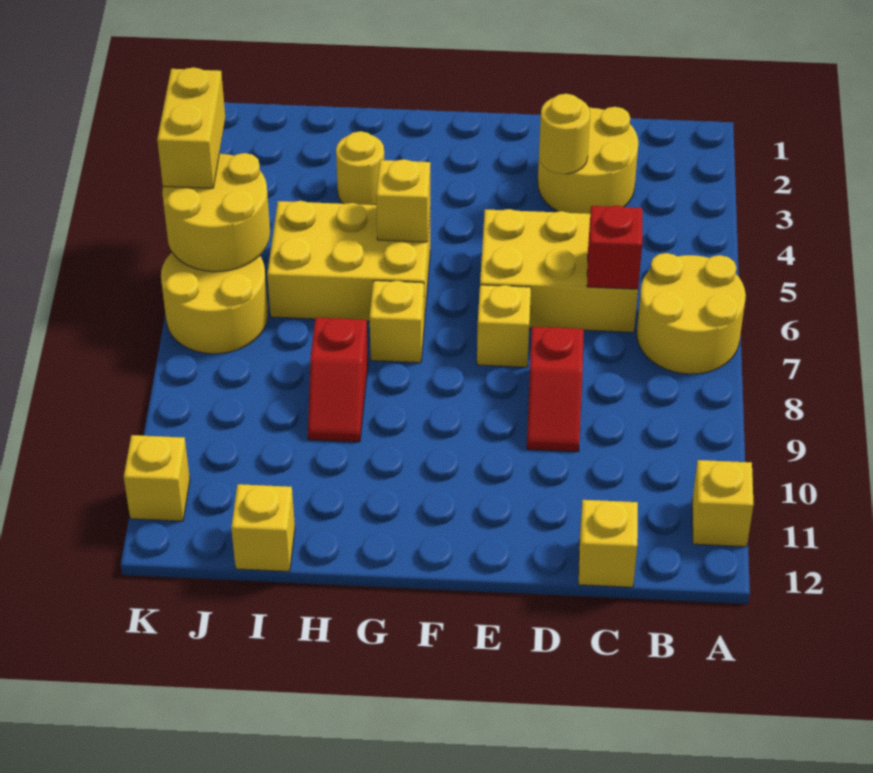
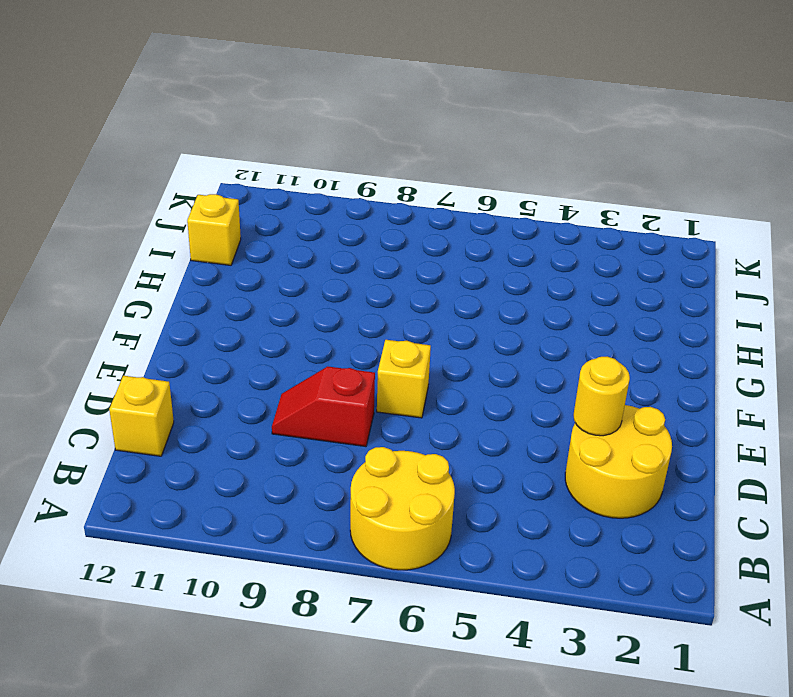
none -> yellow 1x1 brick [692,460,754,547]
none -> yellow 2x3 brick [480,209,638,332]
none -> yellow 2x3 brick [267,201,430,323]

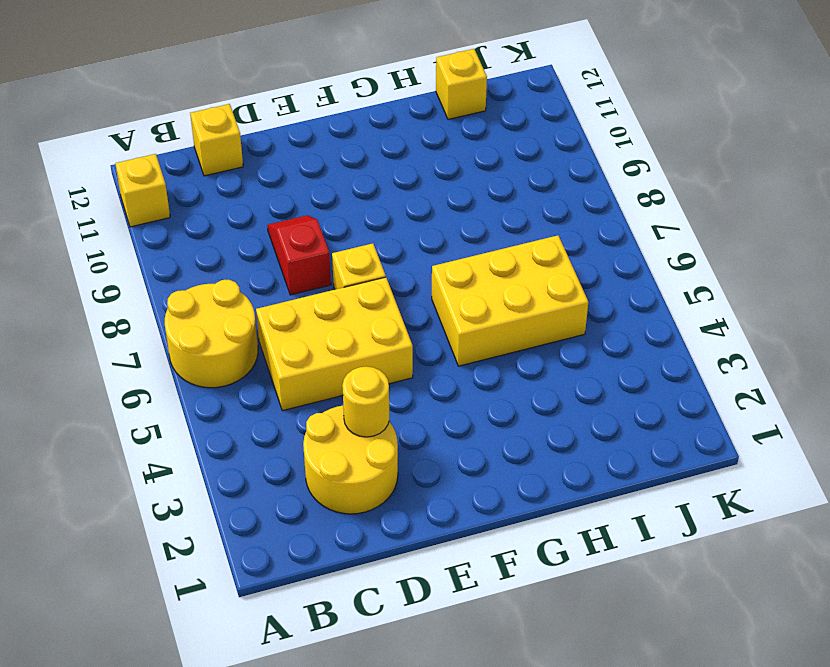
none -> yellow 1x1 brick [370,281,424,363]
none -> yellow 1x1 round brick [336,131,384,205]
none -> red 1x2 slope [308,318,368,442]

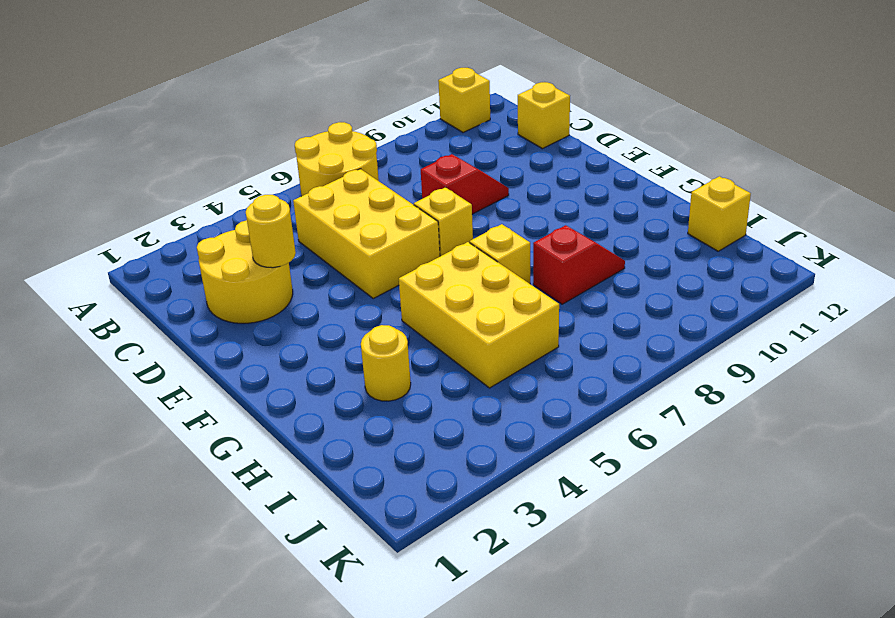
none -> yellow 2x2 round brick [161,252,268,354]
none -> yellow 1x1 brick [124,435,190,521]
none -> red 1x1 brick [587,205,642,289]

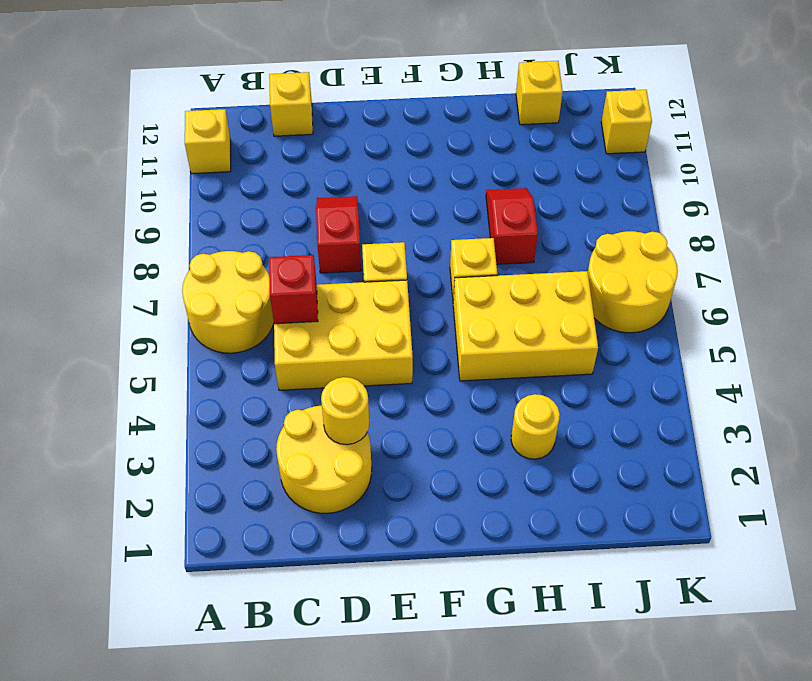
none -> yellow 1x1 brick [376,159,430,242]
none -> yellow 2x2 round brick [162,153,270,272]
none -> yellow 1x2 brick [157,67,225,188]

